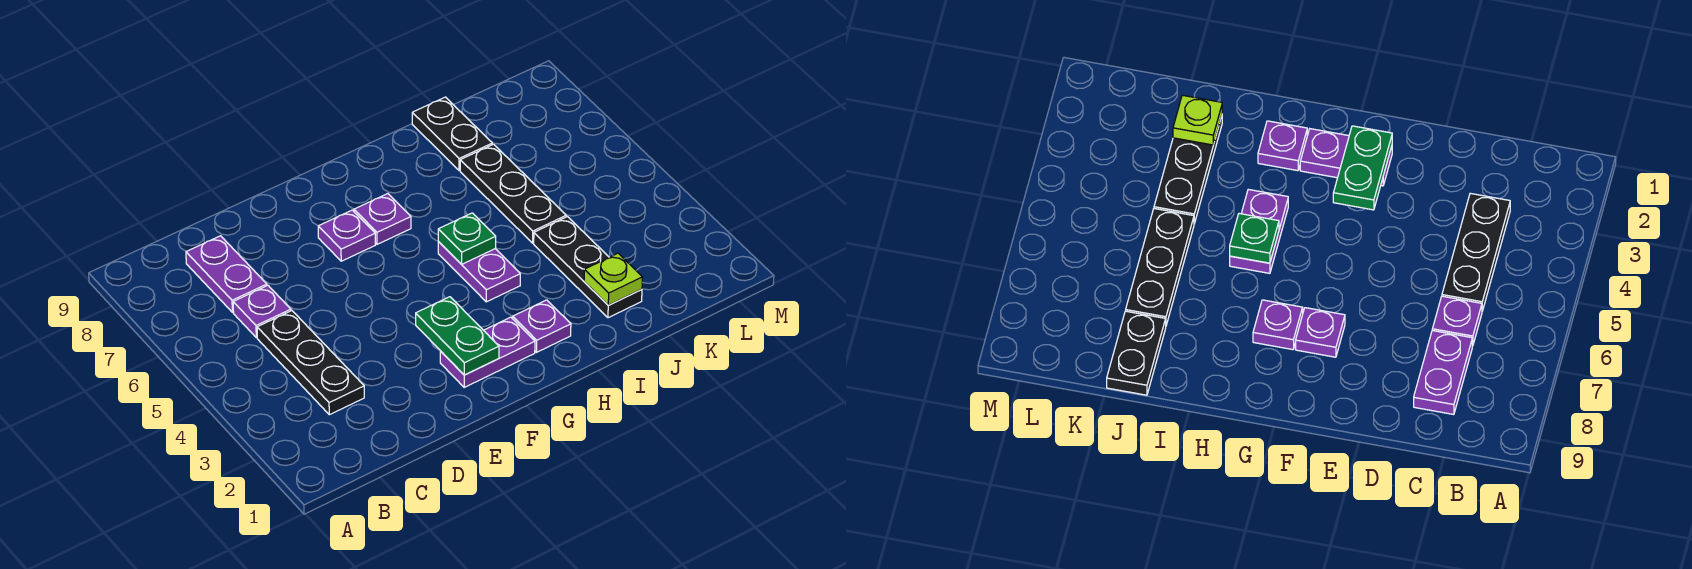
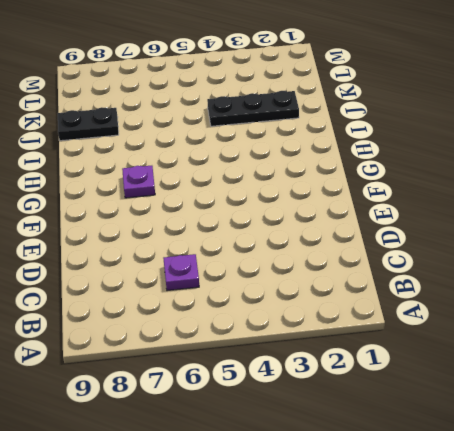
none -> black 1x3 plate [257,311,364,415]
none -> purple 1x2 plate [186,236,267,312]
none -> purple 1x2 plate [440,317,535,387]

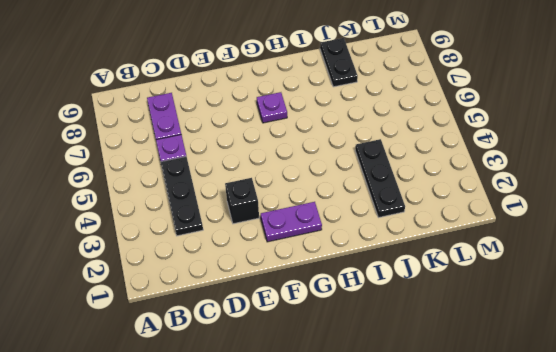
black 1x1 brick [225,178,259,224] -> none
none -> purple 1x1 plate [318,210,375,261]
none -> purple 1x1 plate [513,300,571,352]
none -> purple 1x2 plate [438,242,520,302]

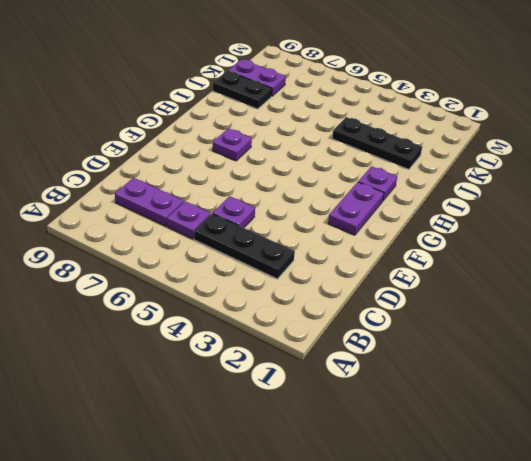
purple 1x1 plate [213,196,255,228] -> purple 1x1 plate moved to [318,210,375,261]
purple 1x2 plate [228,59,286,96] -> purple 1x2 plate moved to [438,242,520,302]
none -> black 1x3 plate [460,144,566,243]
none -> green 1x2 plate [416,297,499,375]
none -> green 1x1 plate [438,213,496,264]

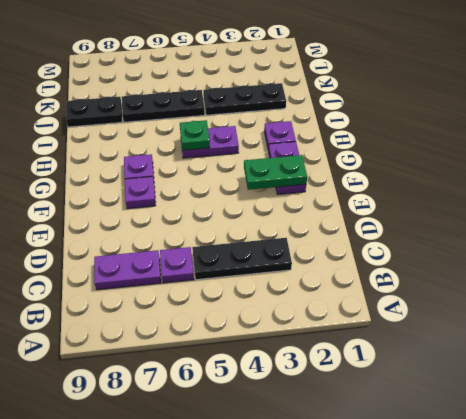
none -> lime 1x1 plate [584,253,643,305]

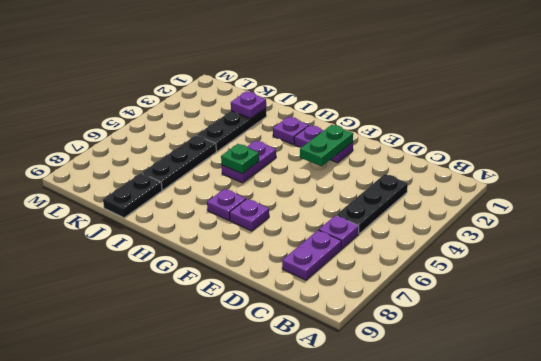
purple 1x1 plate [231,91,266,118] -> lime 1x1 plate [584,253,643,305]

